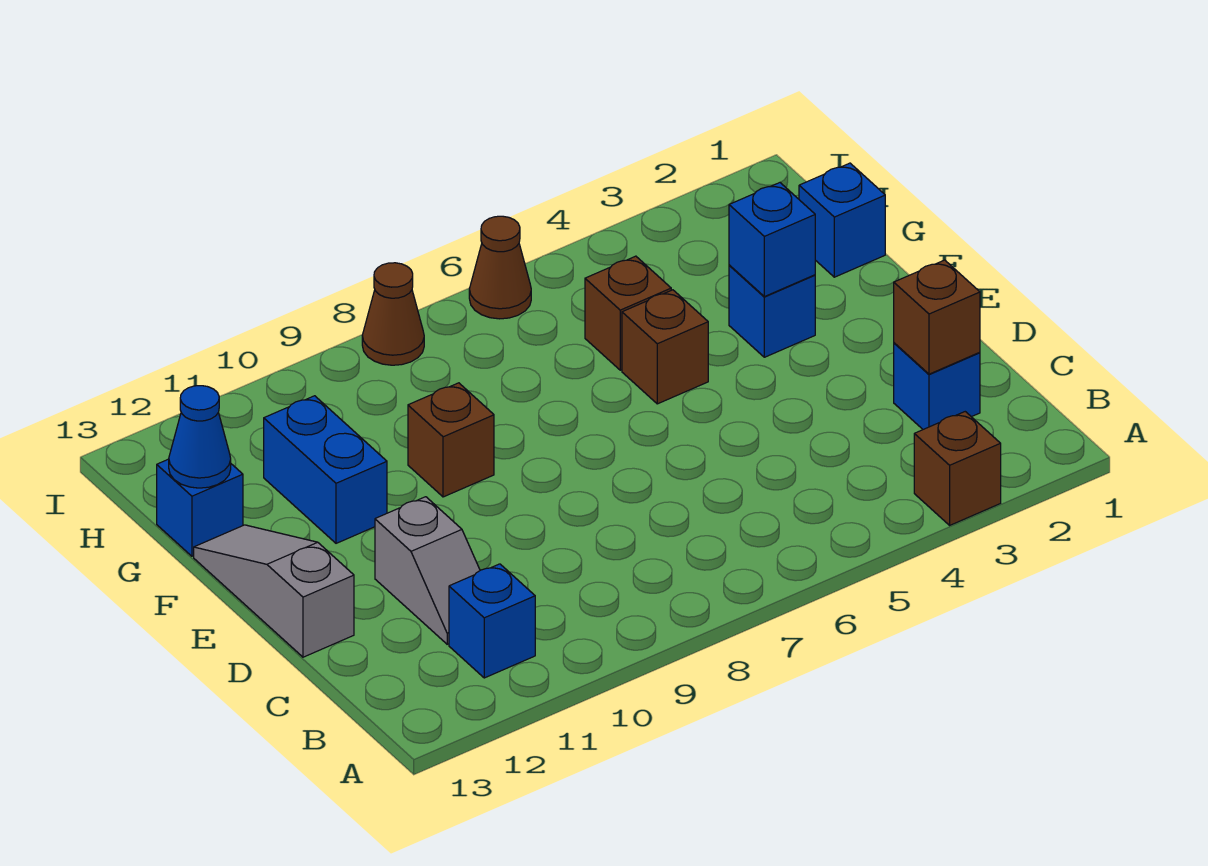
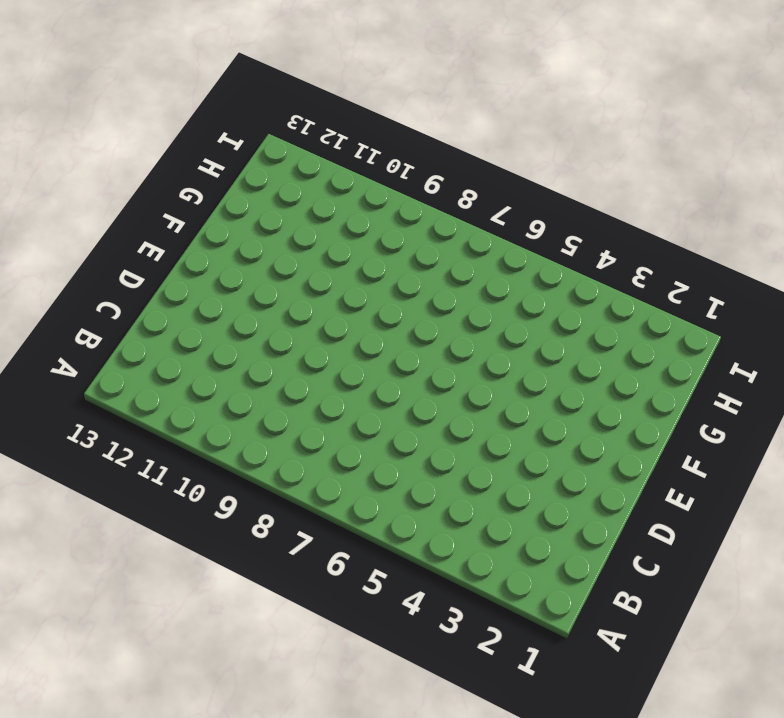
none -> brown 1x1 brick [914,412,1001,525]
none -> blue 1x1 brick [449,564,535,678]
none -> blue 1x1 brick [894,343,980,429]

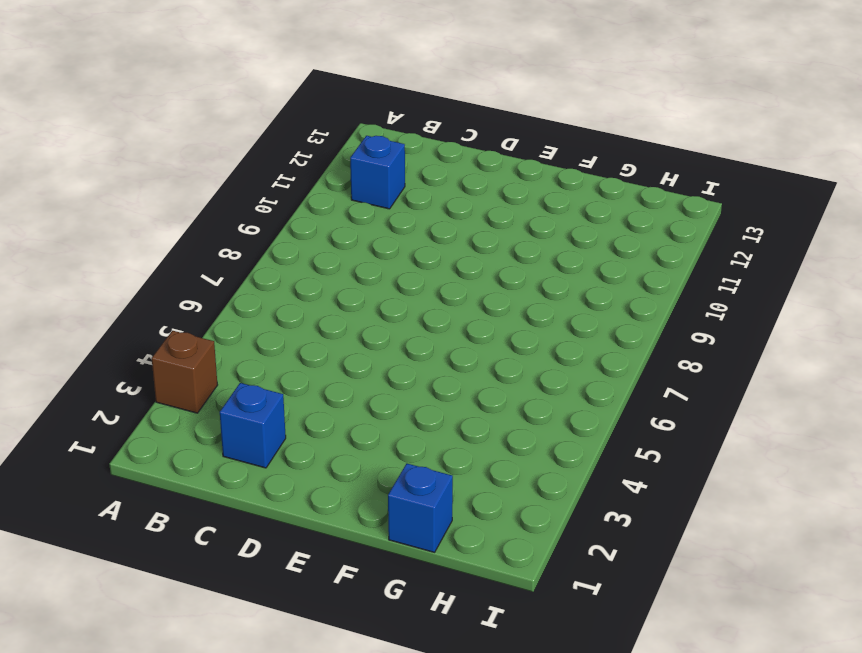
none -> grey 1x2 slope [375,497,480,644]
none -> grey 1x3 slope [194,525,354,657]
none -> blue 1x1 brick [729,265,815,357]

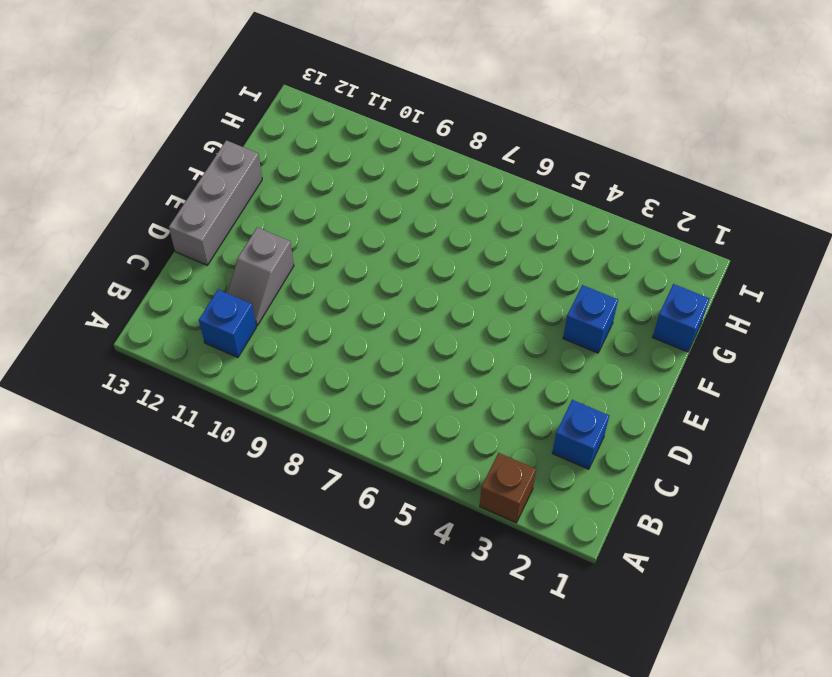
grey 1x3 brick [169,140,262,265] -> grey 1x3 slope [194,525,354,657]
none -> brown 1x1 brick [622,290,708,404]
none -> brown 1x1 brick [408,383,494,497]
none -> blue 1x2 brick [264,396,387,543]

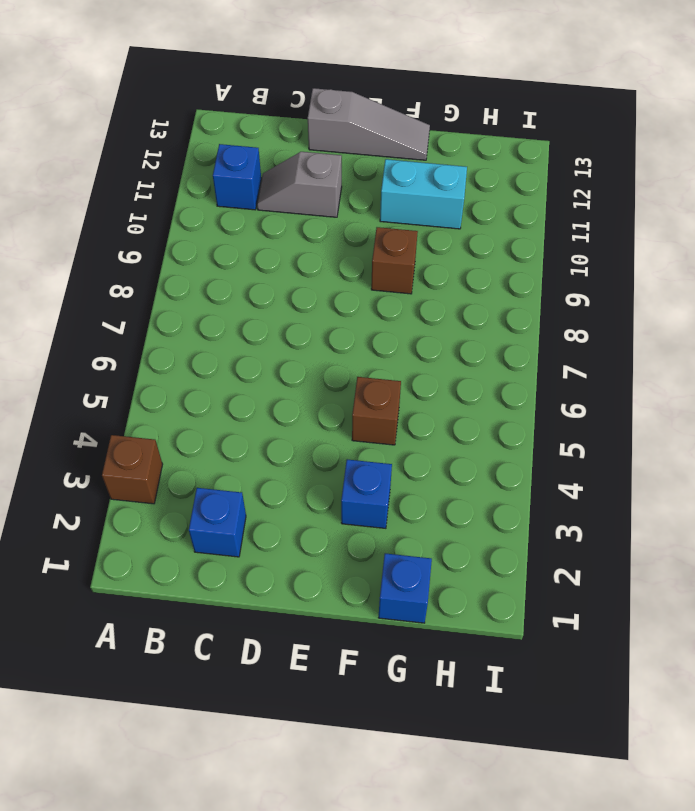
cyan 1x2 brick [380,159,467,229] -> blue 1x2 brick [264,396,387,543]
none -> brown 1x1 brick [585,256,671,370]
none -> blue 1x1 brick [157,459,243,556]
none -> brown 1x1 cone [469,216,531,319]

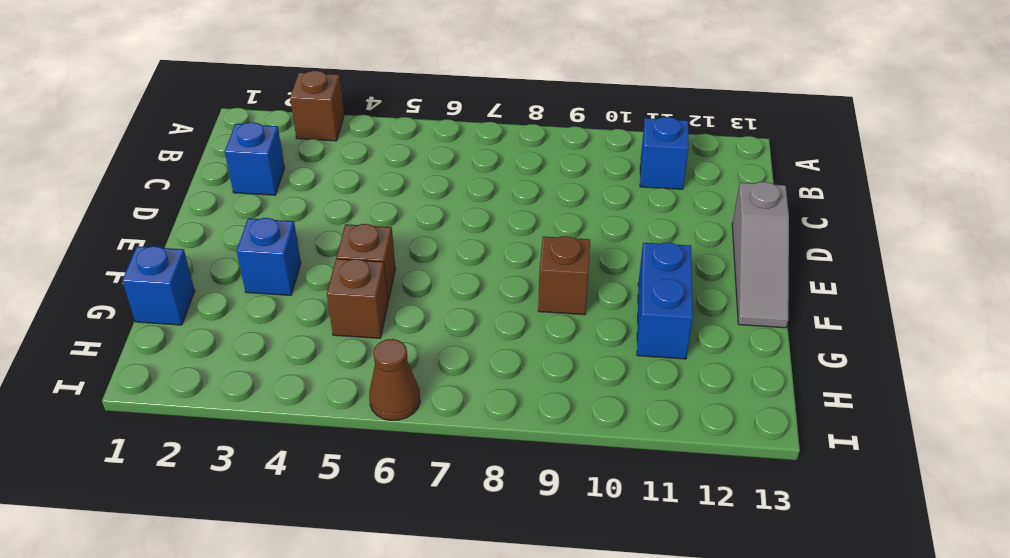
none -> grey 1x2 slope [375,497,480,644]
none -> blue 1x1 brick [157,459,243,556]
none -> brown 1x1 cone [362,263,424,365]

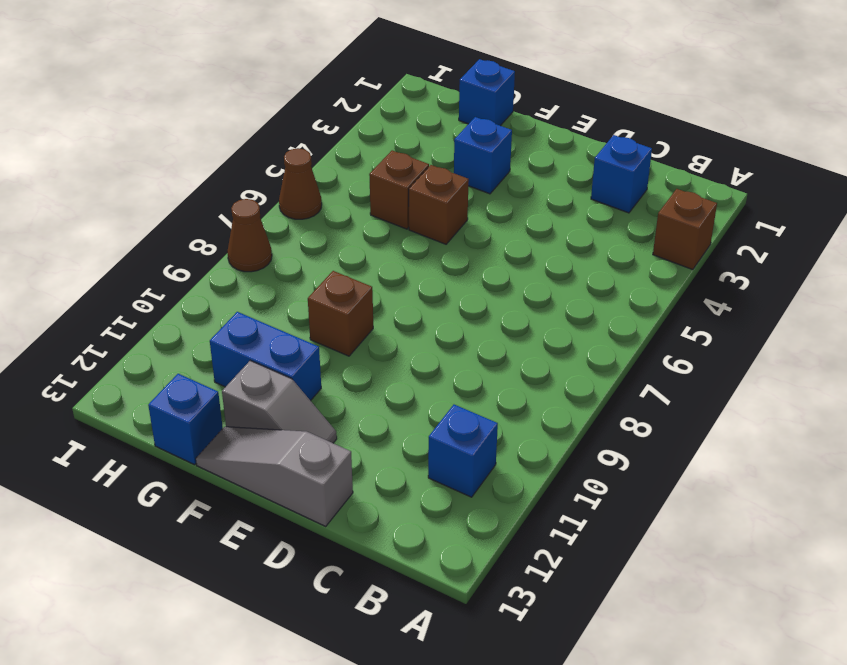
grey 1x2 slope [222,361,337,443] -> grey 1x2 slope moved to [375,497,480,644]
none -> brown 1x1 brick [894,260,980,374]
none -> blue 1x1 brick [729,183,815,297]
none -> blue 1x1 cone [169,386,231,488]

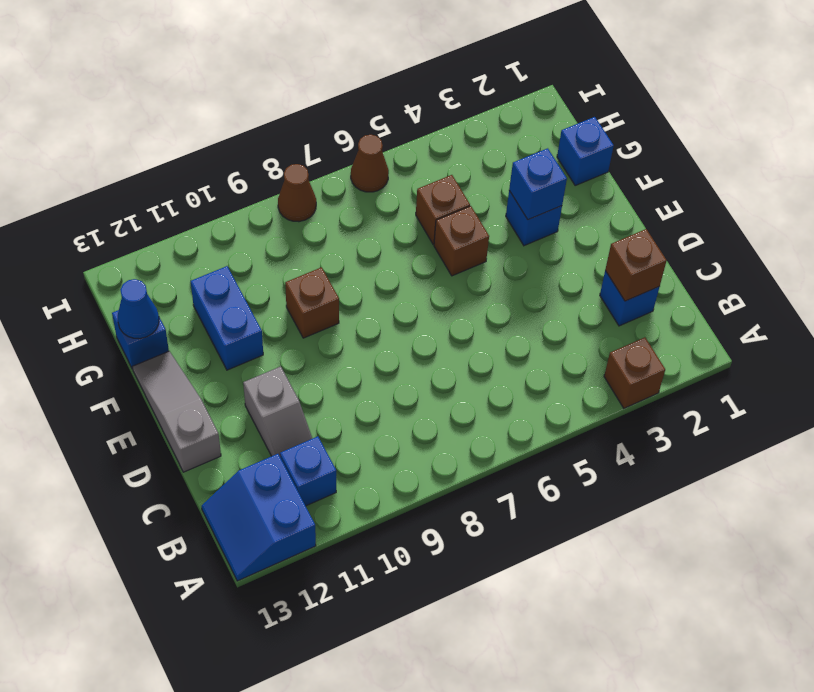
blue 2x2 slope [202,454,316,581] -> none

